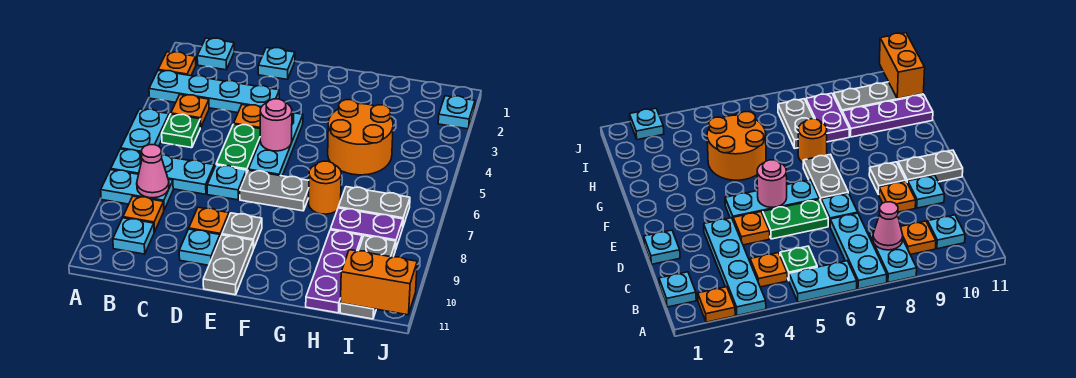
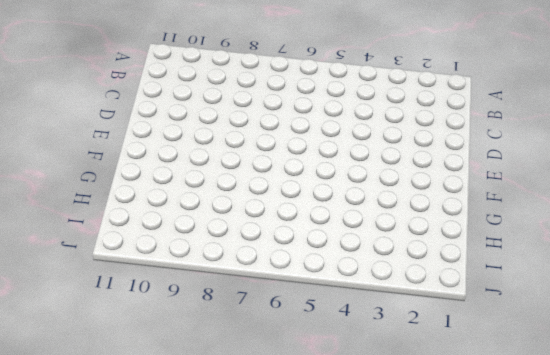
none -> orange 1x1 plate [158,52,196,76]
none -> cyan 1x4 plate [149,71,279,113]
none -> cyan 1x2 plate [121,109,169,152]
none -> cyan 1x3 plate [111,149,214,194]

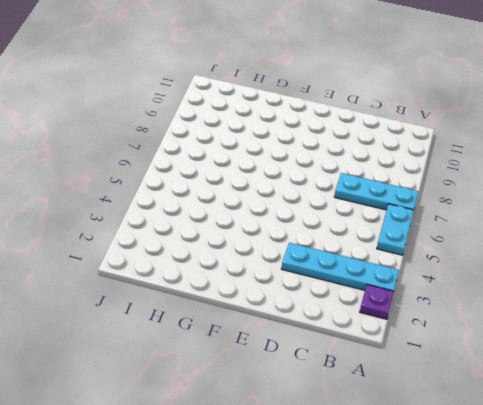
purple 1x1 plate [360,285,394,319] -> orange 1x1 plate [158,52,196,76]
none -> cyan 1x2 plate [101,170,173,209]
none -> cyan 1x1 plate [197,38,234,70]
none -> orange 1x1 plate [171,95,209,128]
none -> green 1x1 plate [162,114,200,148]

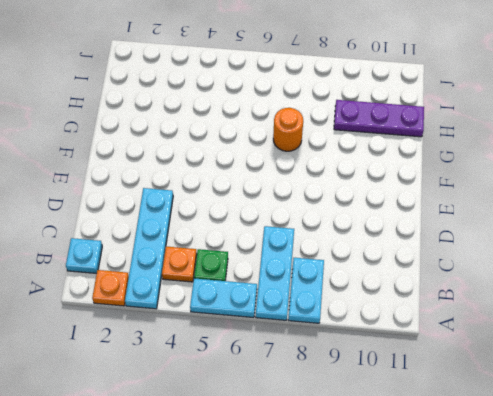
none -> orange 1x1 plate [123,196,164,232]
none -> cyan 1x1 plate [113,218,154,254]
none -> cyan 1x1 plate [258,48,295,79]
none -> orange 1x1 plate [234,105,261,128]

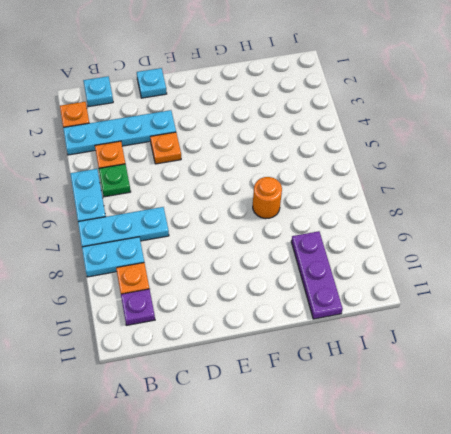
purple 1x1 plate [121,289,155,325] -> cyan 1x1 plate [113,218,154,254]
none -> green 1x2 plate [216,124,260,173]
none -> cyan 1x1 plate [207,165,247,200]
none -> orange 1x1 plate [189,207,229,237]
none -> cyan 1x1 plate [179,229,220,265]

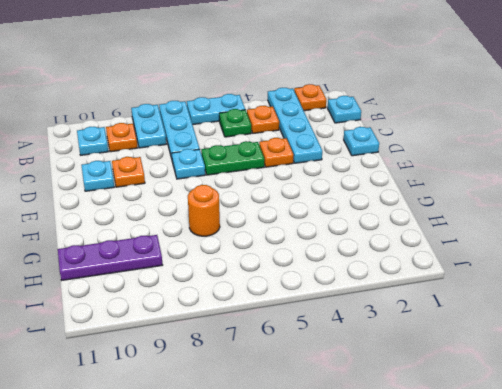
none -> cyan 1x3 plate [248,113,303,176]
none -> grey 1x2 plate [240,170,309,211]
none -> grey 1x1 plate [222,213,262,249]
none -> grey 1x2 plate [203,235,253,295]

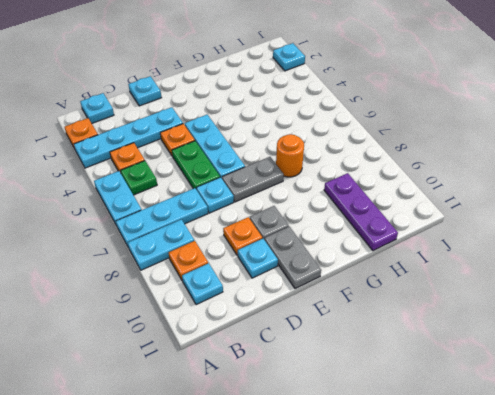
none -> orange 2x2 round brick [328,100,393,175]
none -> grey 1x2 plate [338,187,410,226]
none -> purple 1x2 plate [331,208,403,250]
none -> grey 1x3 plate [340,236,396,319]

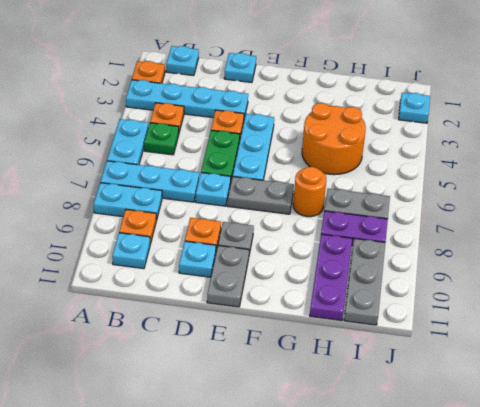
none -> pink 1x1 cone [137,145,169,198]
none -> pink 1x1 round brick [260,99,292,151]
none -> orange 1x2 brick [341,250,417,315]

